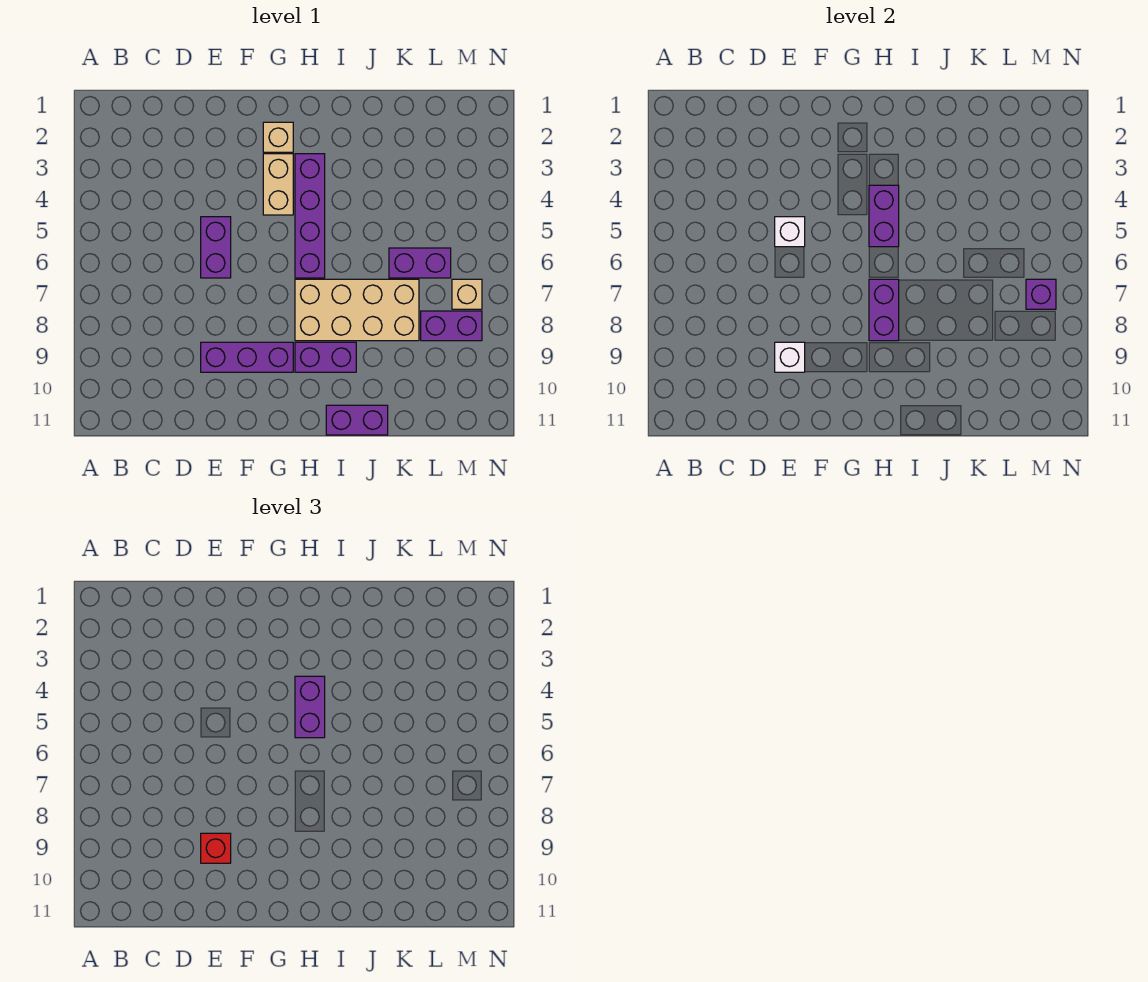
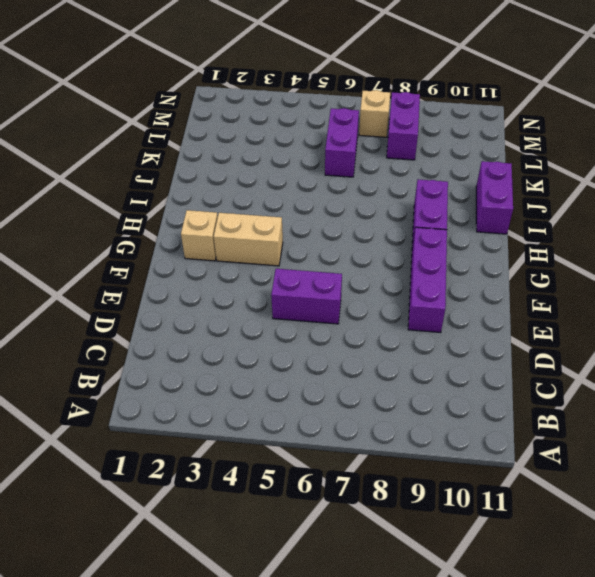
none -> purple 1x4 brick [295,154,325,278]
none -> tan 2x4 brick [295,279,419,341]
none -> white 1x1 brick [775,217,805,247]

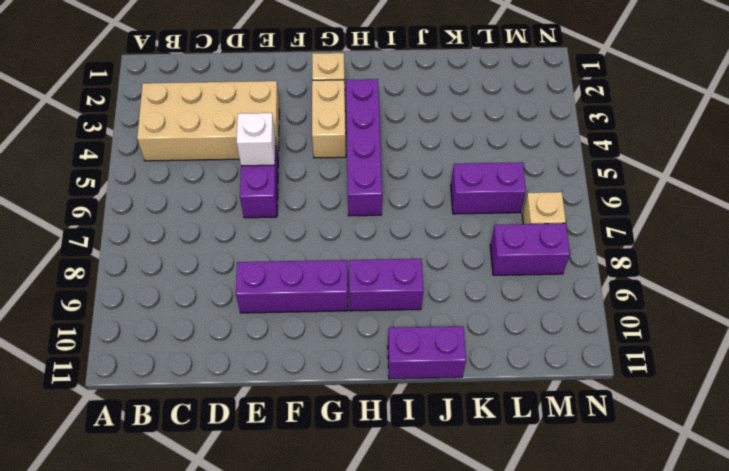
tan 2x4 brick [137,81,279,161] -> tan 2x4 brick moved to [295,279,419,341]
none -> white 1x1 brick [775,342,805,372]
none -> purple 1x2 brick [869,185,899,247]
none -> purple 1x2 brick [869,279,899,341]

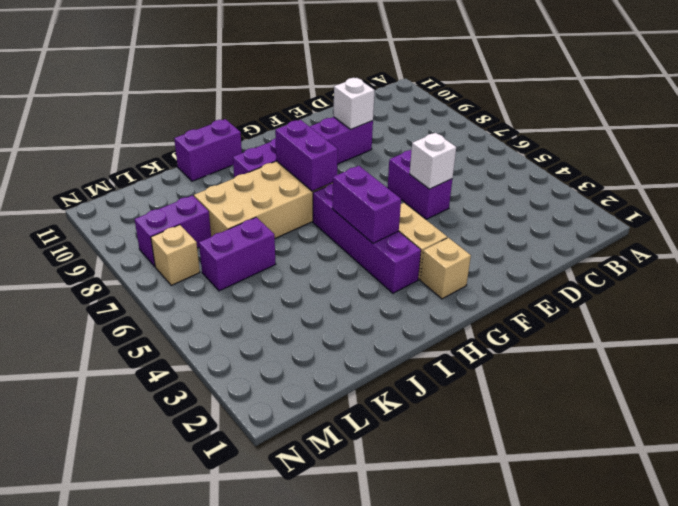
none -> purple 1x1 brick [1026,279,1056,309]
none -> red 1x1 brick [201,833,231,863]
none -> purple 1x2 brick [295,676,325,738]

